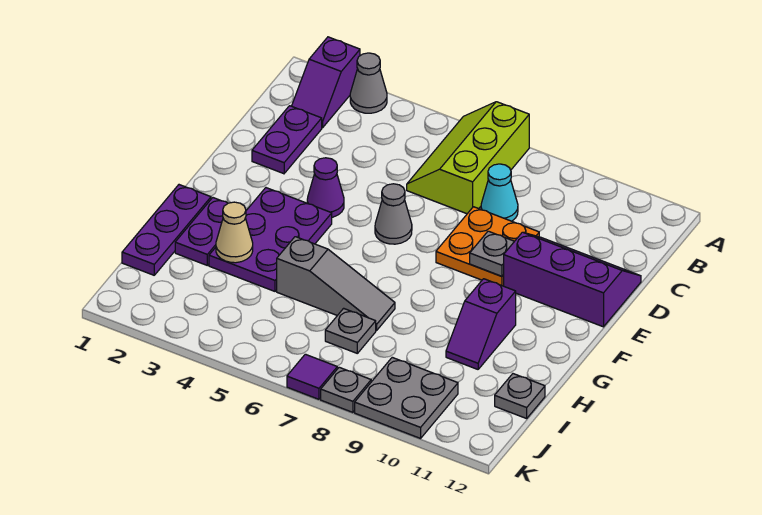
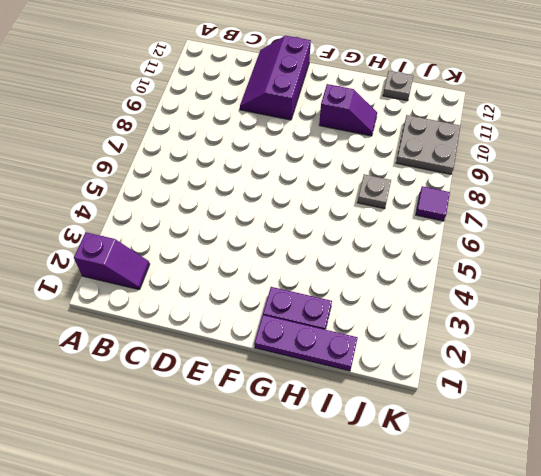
none -> grey 1x1 cone [350,53,387,113]
none -> lime 2x3 slope [407,102,529,214]
none -> purple 1x2 plate [252,106,322,174]

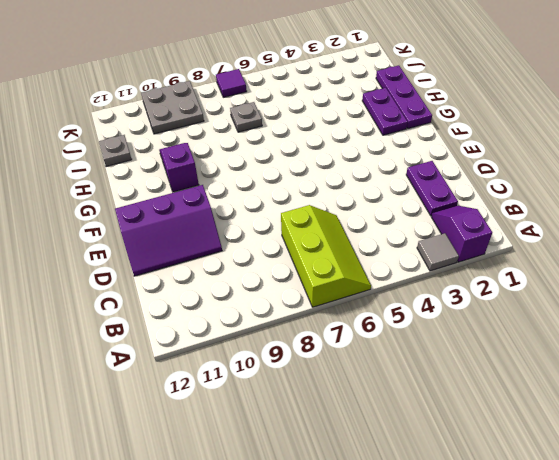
grey 1x1 tile [417,233,459,271] -> grey 1x1 cone [350,53,387,113]
none -> cyan 1x1 cone [481,164,518,221]
none -> orange 2x2 plate [436,207,539,286]
none -> purple 1x1 cone [307,158,344,217]

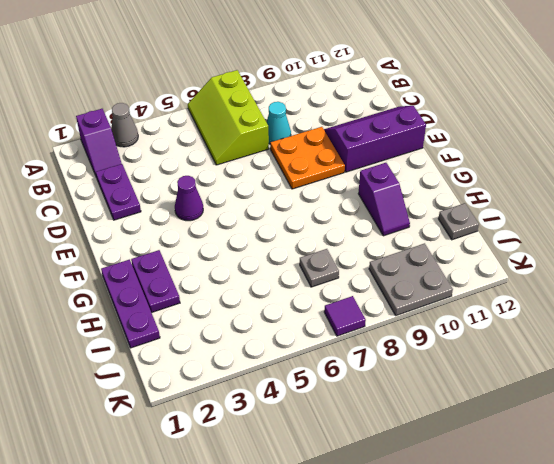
none -> grey 1x1 cone [375,184,412,244]
none -> purple 2x3 plate [209,188,332,291]
none -> grey 1x3 slope [277,237,395,331]

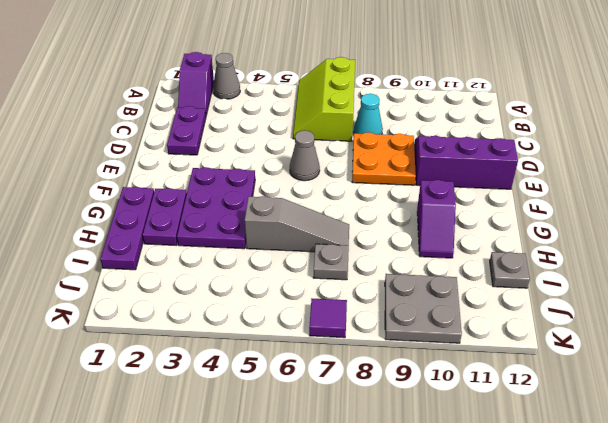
none -> purple 1x1 cone [307,158,344,217]
none -> grey 1x1 plate [321,367,371,412]
none -> grey 1x1 plate [470,231,514,276]

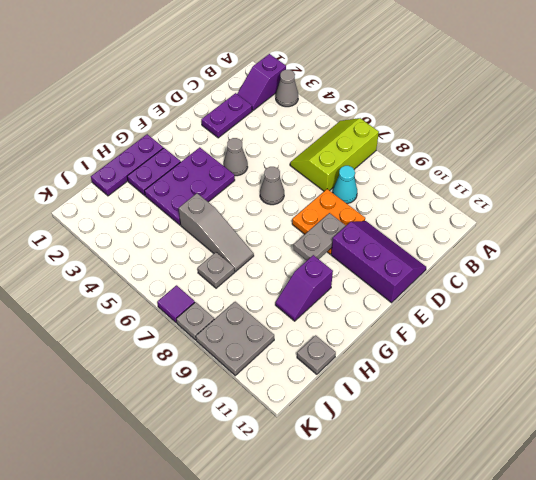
grey 1x1 cone [224,138,248,176] -> purple 1x1 cone [307,158,344,217]
grey 1x2 plate [294,213,346,260] -> grey 1x1 plate [470,231,514,276]
none -> tan 1x1 cone [216,202,253,263]

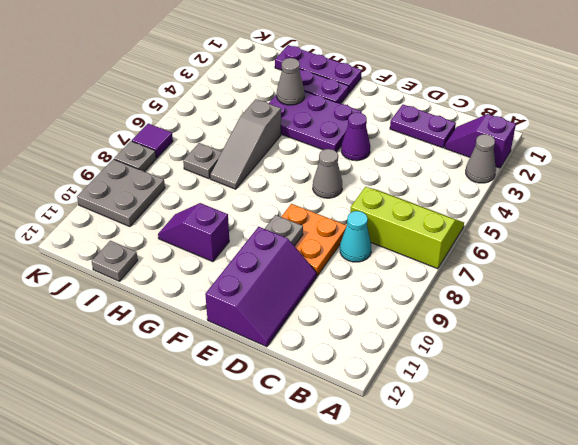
grey 1x1 cone [277,58,305,105] -> tan 1x1 cone [216,202,253,263]

